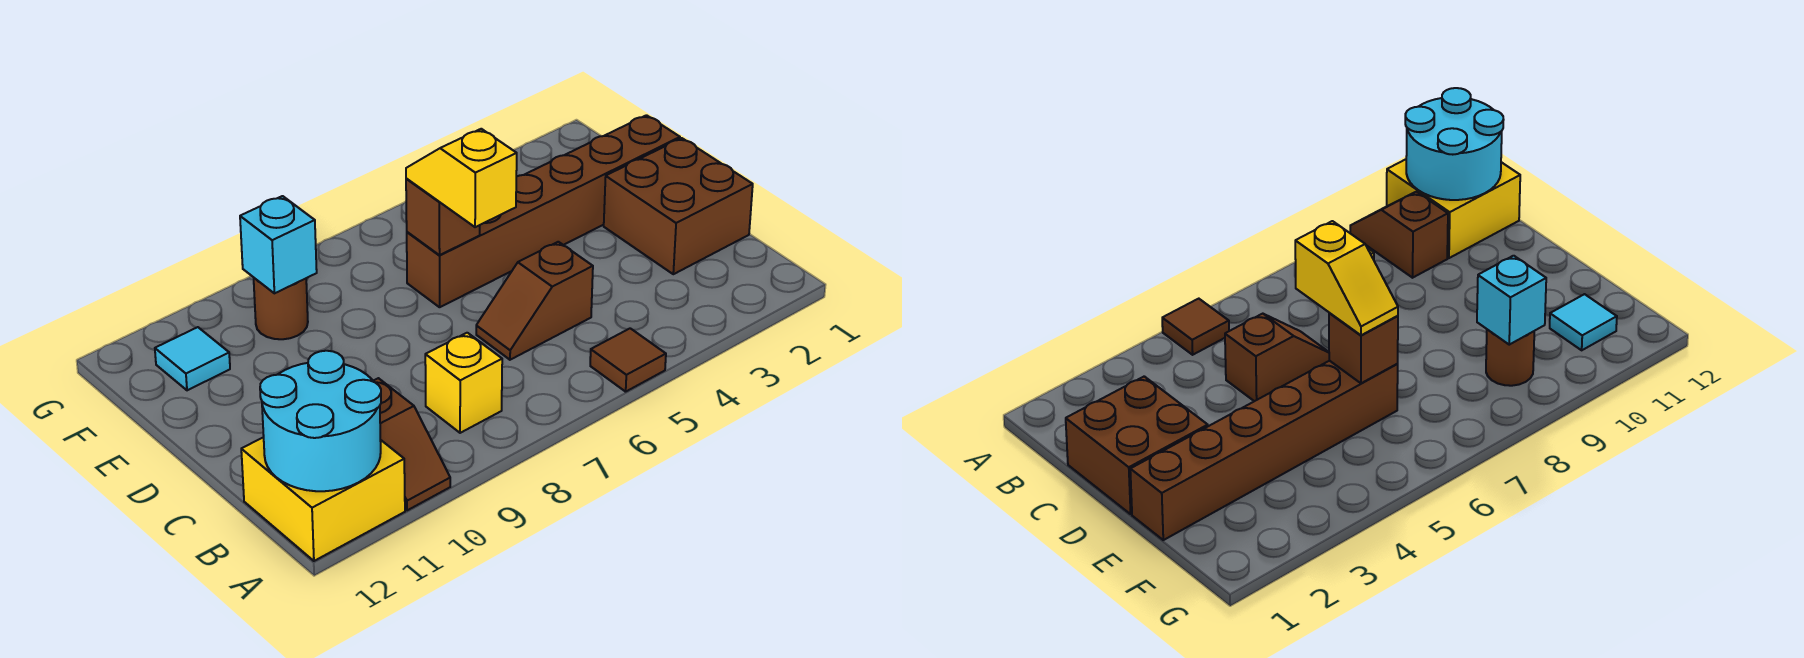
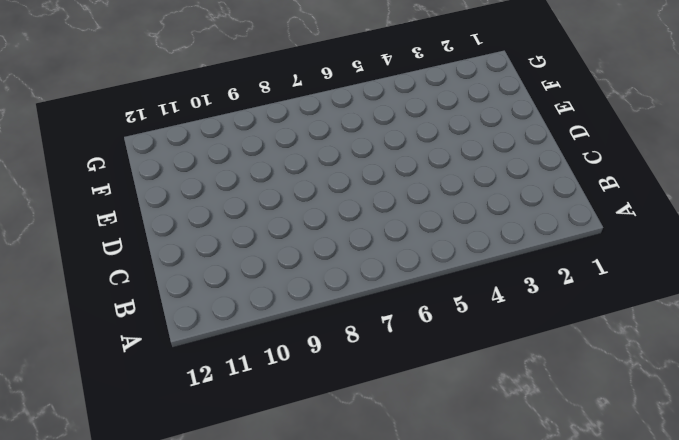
none -> brown 1x1 tile [590,328,666,392]
none -> brown 1x2 slope [374,378,450,510]
none -> yellow 2x2 brick [241,437,405,561]

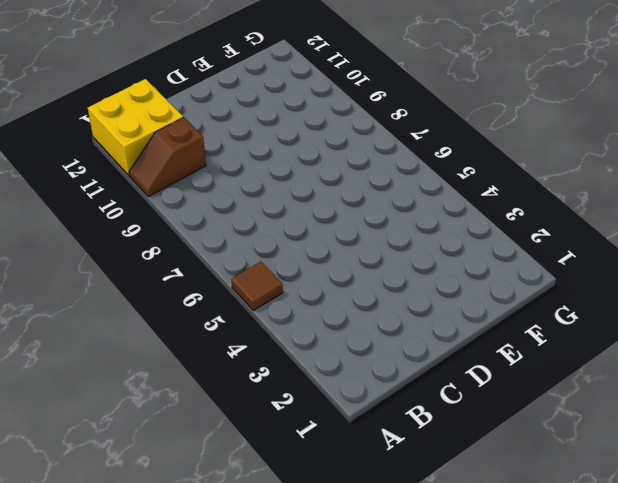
none -> yellow 1x1 brick [425,333,502,433]
none -> brown 2x2 brick [604,138,753,274]
none -> brown 1x2 slope [476,242,593,360]

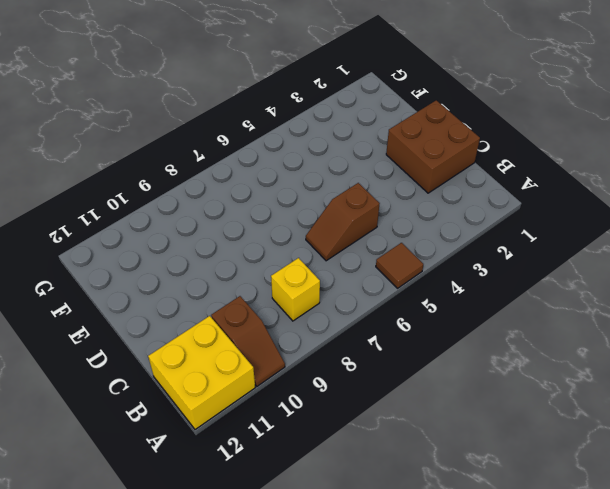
none -> brown 1x6 brick [407,115,680,307]
none -> brown 1x1 round brick [254,278,308,339]
none -> cyan 1x1 tile [155,327,230,390]

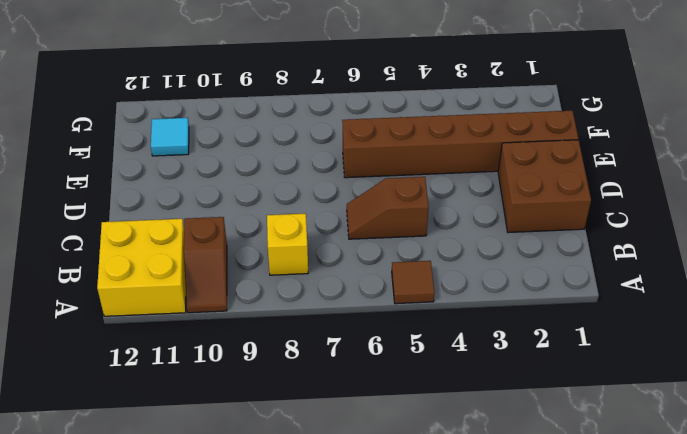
none -> brown 1x1 round brick [254,278,308,339]
none -> cyan 2x2 round brick [260,351,381,491]
none -> brown 1x1 brick [406,179,480,255]

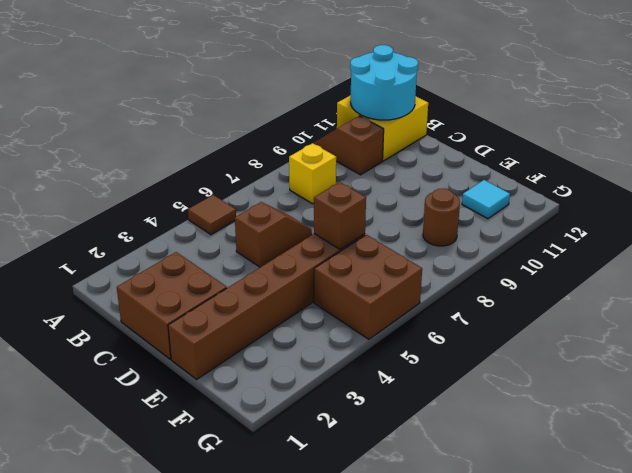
brown 2x2 brick [314,235,422,339] -> none
none -> cyan 1x1 brick [240,196,317,293]
none -> yellow 1x2 slope [406,129,517,227]

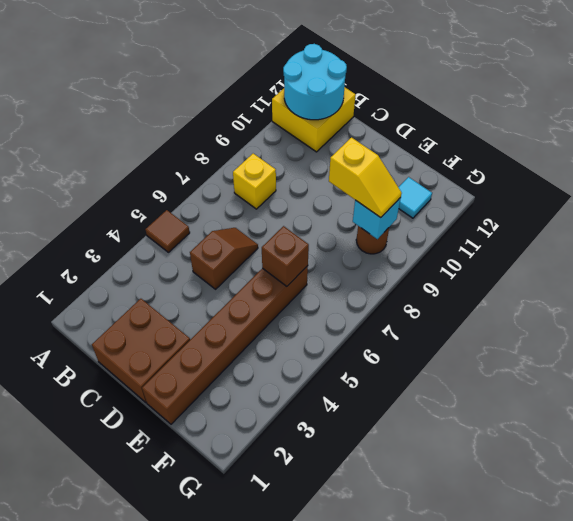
yellow 1x2 slope [329,138,402,218] -> yellow 1x2 slope moved to [406,129,517,227]
none -> brown 1x2 slope [374,378,450,510]

